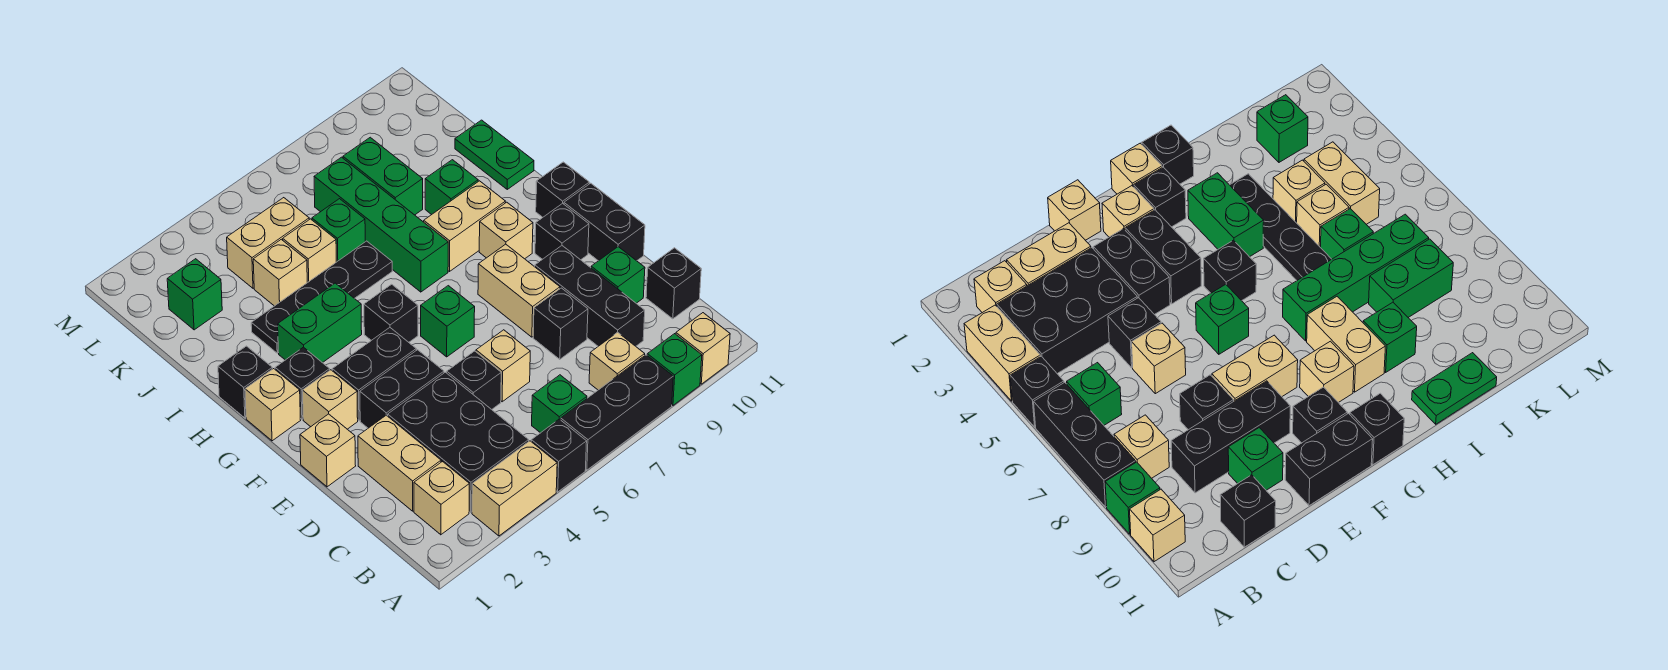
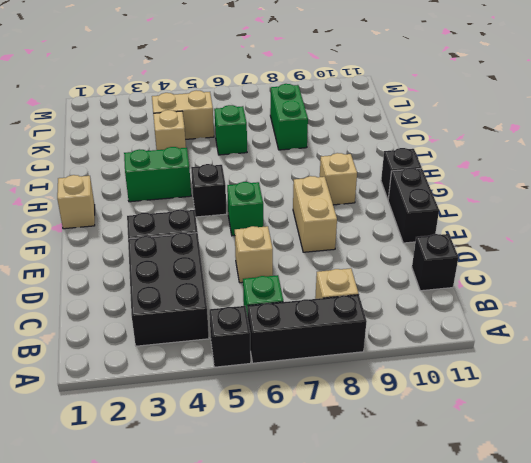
none -> tan 1x2 brick [472,441,557,536]
none -> green 1x1 brick [647,334,702,405]
none -> tan 1x1 brick [676,313,730,384]
none -> tan 1x1 brick [414,462,469,535]

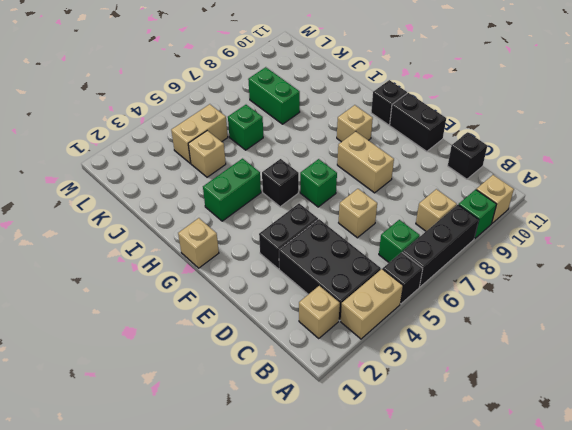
none -> tan 1x2 brick [358,415,441,511]
none -> black 1x3 brick [535,246,645,346]
none -> black 1x1 brick [447,351,501,409]
none -> black 1x1 brick [533,288,588,359]

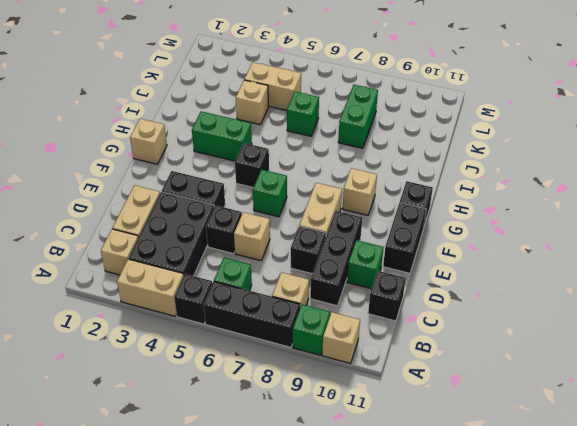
none -> tan 1x1 brick [300,414,356,487]
none -> tan 1x1 brick [302,370,358,429]
none -> black 1x2 brick [332,328,416,420]
none -> black 1x1 brick [535,203,589,260]

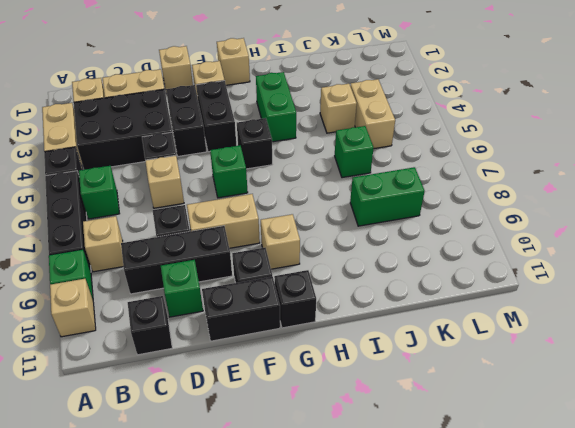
none -> black 1x1 brick [275,347,330,419]
none -> black 1x1 brick [218,346,272,418]
none -> green 1x4 brick [314,157,448,292]
none -> tan 1x2 brick [424,181,505,271]

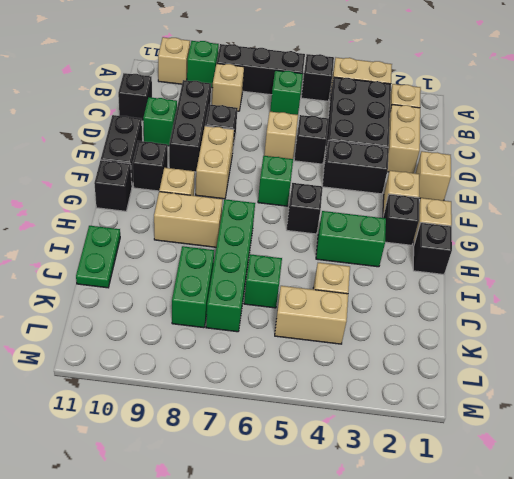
none -> black 1x2 brick [332,328,416,420]
none -> black 1x4 plate [251,241,392,353]
none -> green 1x1 brick [425,160,478,215]
none -> tan 1x1 brick [283,219,336,283]

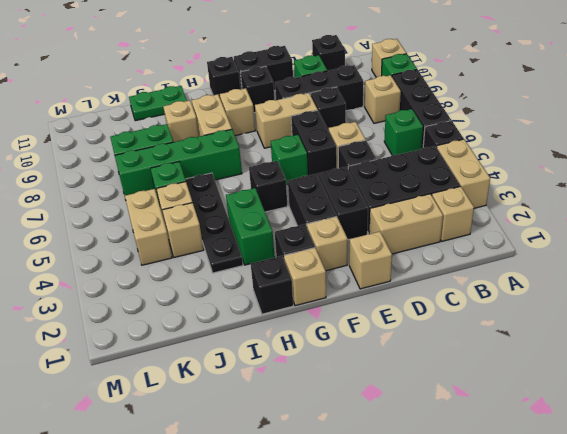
black 1x2 brick [291,110,337,175] -> none
tan 1x1 brick [163,100,199,142] -> green 1x1 brick [425,160,478,215]
none -> green 1x1 brick [167,259,222,330]

